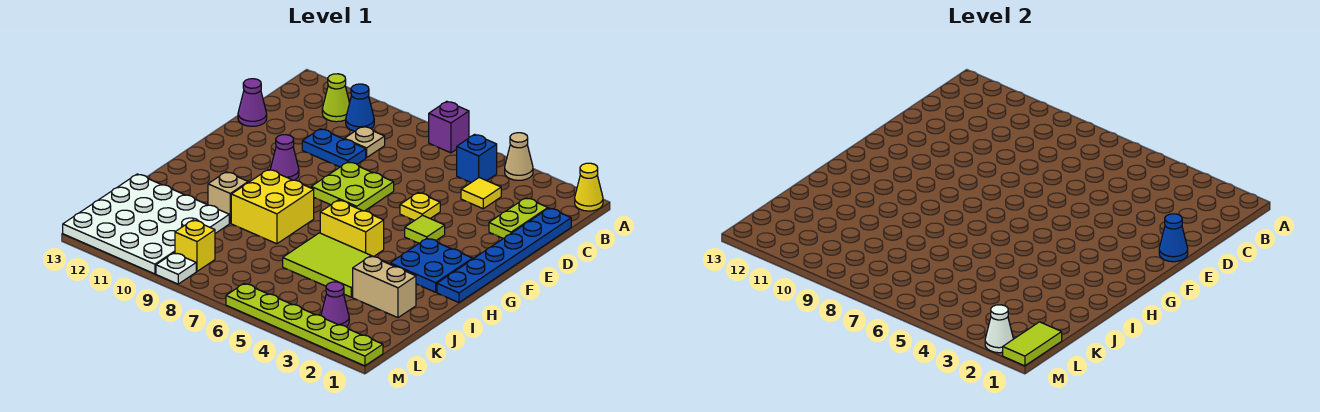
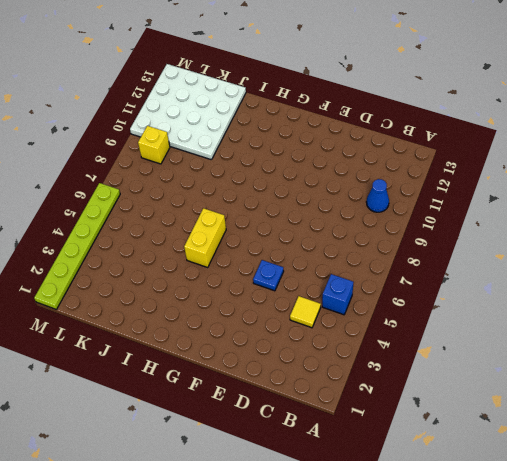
blue 1x1 plate [253,260,284,291] -> yellow 1x1 plate [400,193,440,221]
none -> yellow 1x1 cone [575,163,603,211]
none -> tan 1x1 cone [505,133,533,180]
none -> purple 1x1 brick [429,101,469,153]
none -> lime 1x1 cone [322,74,350,122]

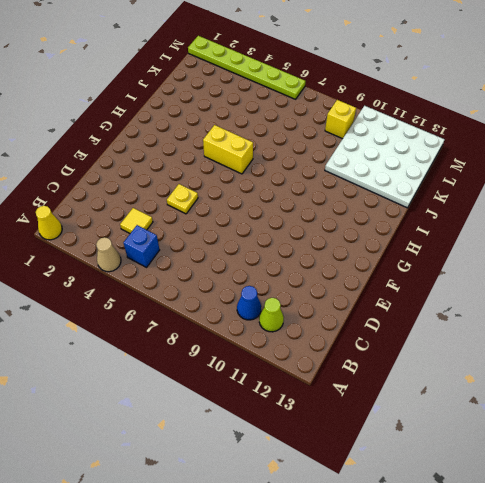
none -> purple 1x1 brick [429,101,469,153]
none -> blue 1x6 plate [437,208,571,303]
none -> lime 1x2 plate [489,198,548,239]
none -> tan 1x1 plate [344,126,385,158]

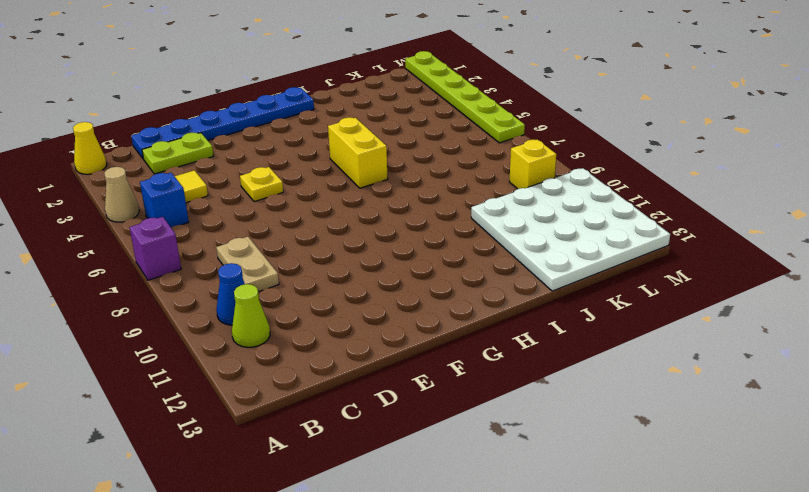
tan 1x2 plate [216,237,279,292] -> tan 1x1 plate [344,126,385,158]
none -> blue 1x2 plate [302,129,366,167]
none -> purple 1x1 cone [238,79,267,126]
none -> lime 2x2 plate [311,162,394,211]
none -> lime 1x1 tile [405,215,445,243]

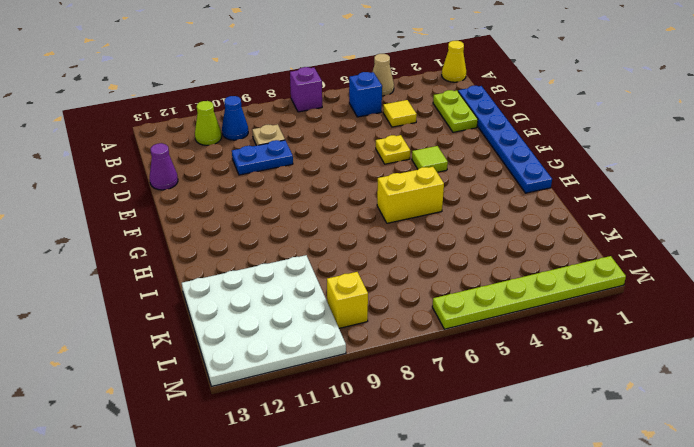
none -> lime 2x2 plate [311,162,394,211]
none -> purple 1x1 cone [270,135,299,180]
none -> blue 2x2 plate [390,238,473,292]
none -> yellow 2x2 brick [231,170,314,244]

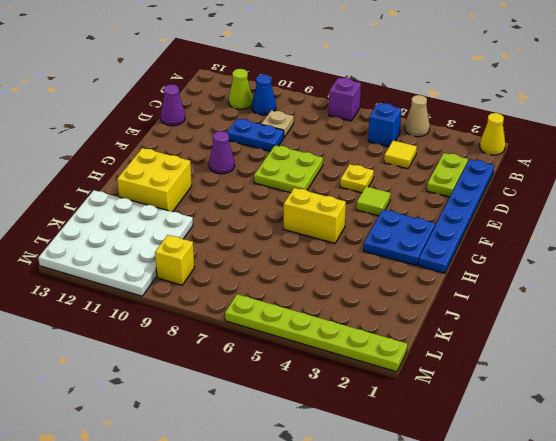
yellow 2x2 brick [117,148,192,212] -> yellow 2x2 brick moved to [231,170,314,244]
none -> lime 2x3 tile [283,233,387,297]
none -> tan 1x1 brick [208,172,248,223]
none -> tan 1x2 brick [353,256,416,318]
none -> purple 1x1 cone [321,282,349,326]

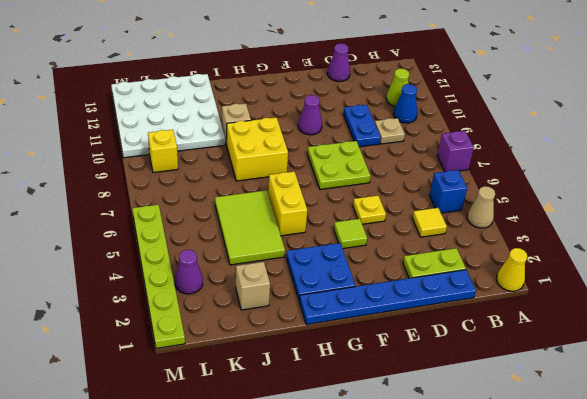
tan 1x1 brick [236,262,270,310] -> tan 1x2 brick [353,256,416,318]
none -> white 1x1 plate [156,253,196,284]
none -> blue 1x1 cone [1159,214,1188,262]
none -> lime 1x2 tile [1003,322,1062,366]
none -> white 1x1 cone [985,305,1013,353]

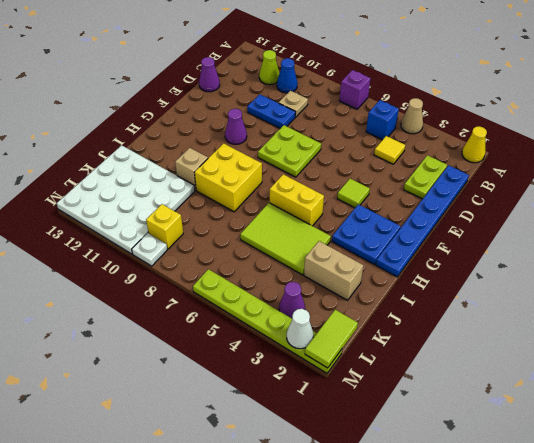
none -> yellow 1x1 plate [400,193,440,221]
none -> blue 1x1 cone [1159,214,1188,262]

